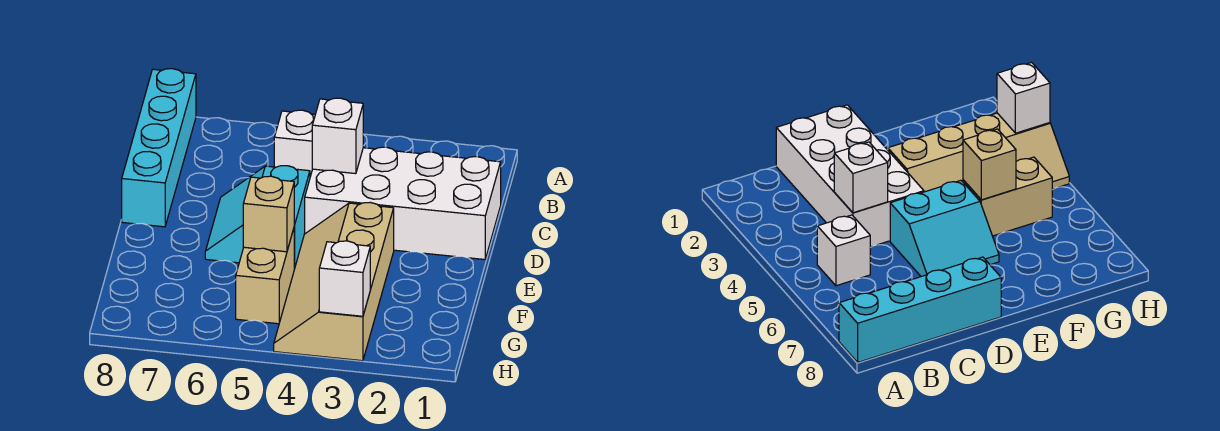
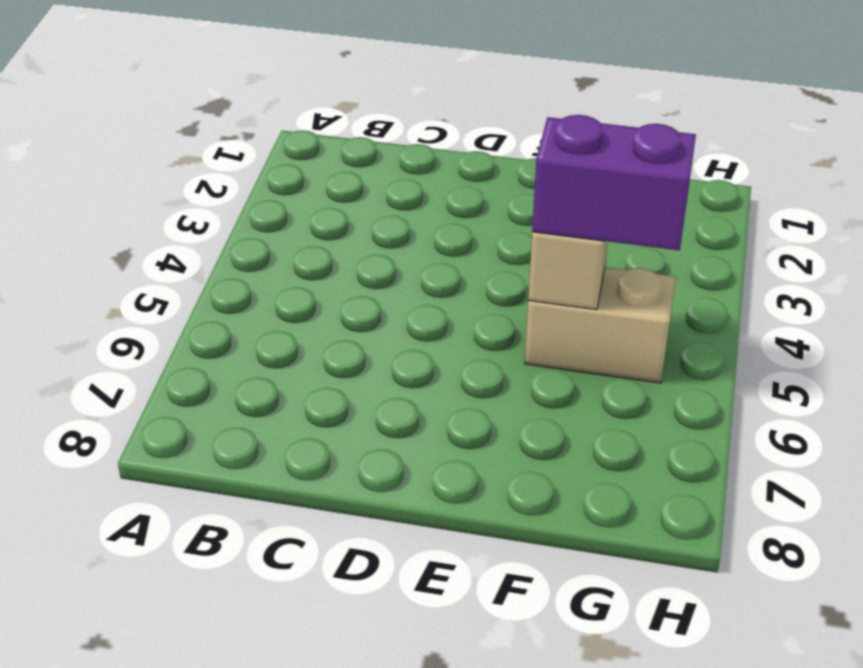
purple 1x2 brick [532,115,696,250] -> none
none -> cyan 1x4 brick [122,69,196,227]
none -> white 1x1 brick [274,110,315,177]

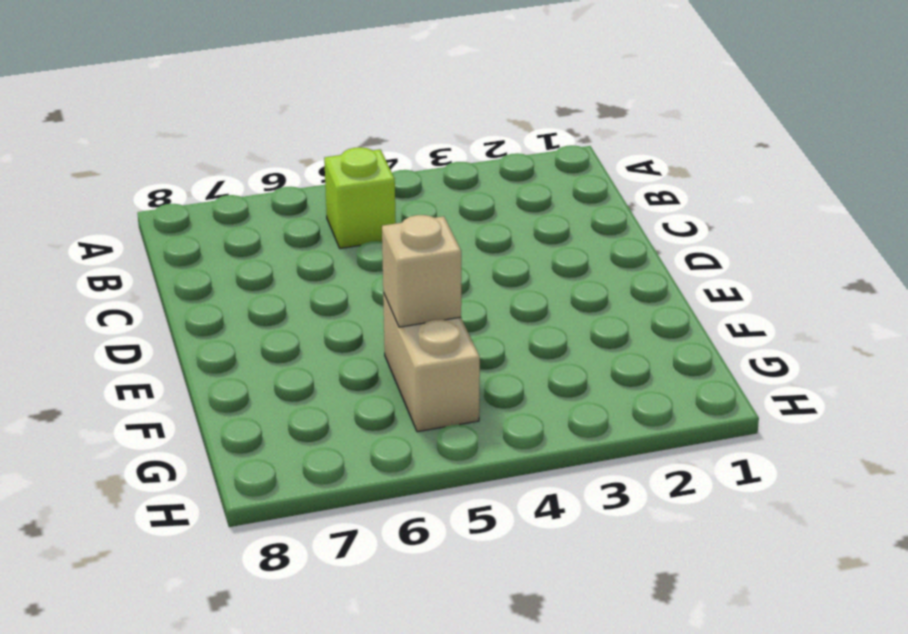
lime 1x1 brick [324,147,396,248] -> white 1x1 brick [274,110,315,177]
none -> cyan 1x4 brick [122,69,196,227]
none -> white 2x4 brick [305,147,501,260]

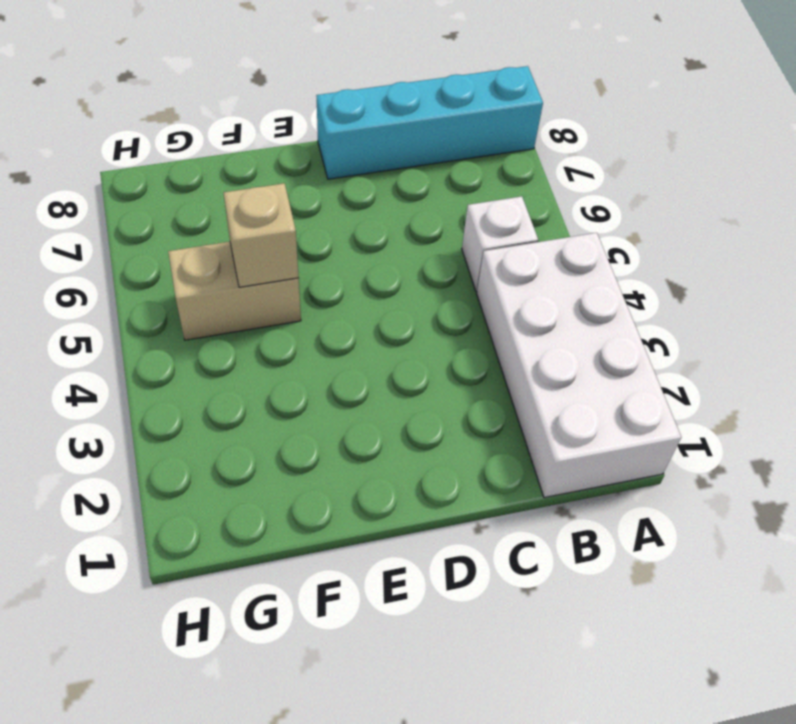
white 2x4 brick [477,233,681,498] -> white 2x4 brick moved to [305,147,501,260]
none -> cyan 2x2 slope [205,166,310,268]
none -> tan 2x4 slope [274,202,394,361]

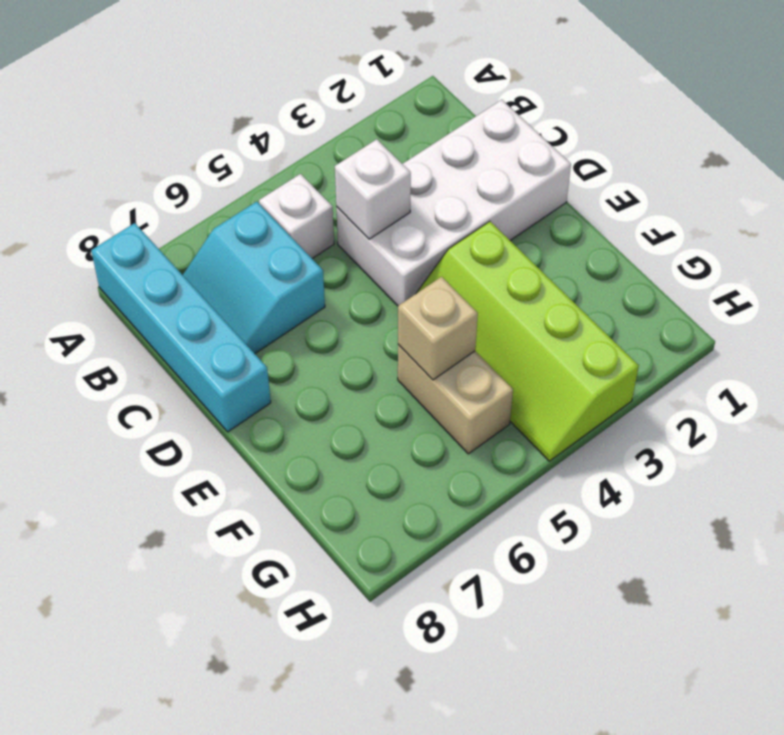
cyan 2x2 slope [183,202,325,354] -> cyan 2x2 slope moved to [205,166,310,268]
lime 2x4 slope [417,221,639,461] -> tan 2x4 slope [274,202,394,361]
none -> white 1x1 brick [319,241,370,316]

